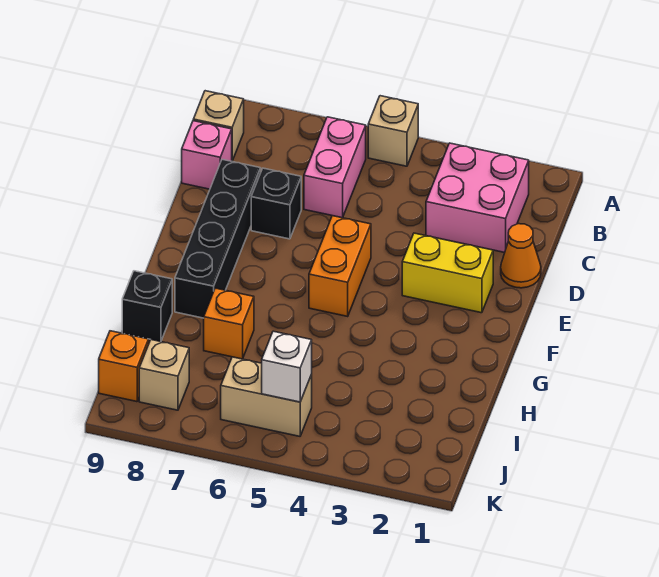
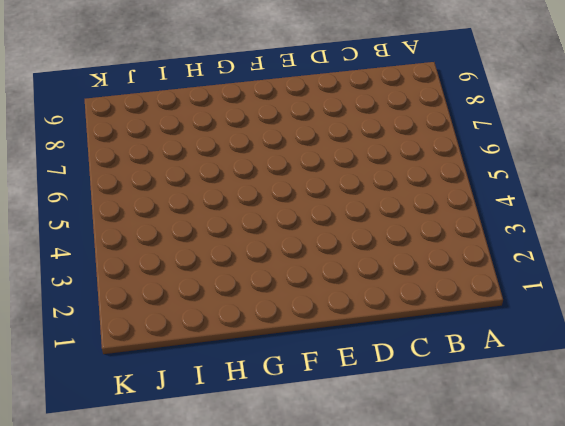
none -> tan 1x1 brick [368,96,418,166]
none -> pink 2x2 brick [426,143,529,253]
none -> pink 1x2 brick [304,117,366,218]

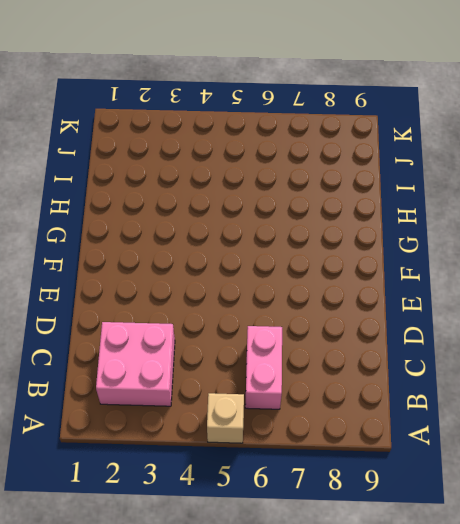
none -> tan 1x1 brick [193,91,244,161]
none -> pink 1x1 brick [182,121,232,189]
none -> orange 1x1 cone [501,224,541,288]

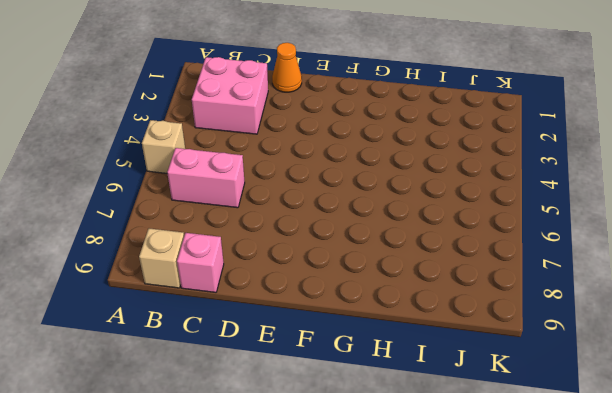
none -> black 1x1 brick [251,168,301,239]
none -> black 1x4 brick [175,160,261,318]
none -> yellow 1x2 brick [402,233,493,313]

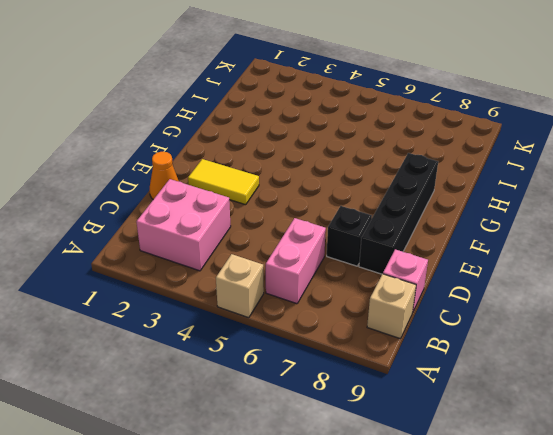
yellow 1x2 tile [188,159,259,205] -> yellow 1x2 brick [402,233,493,313]
none -> orange 1x2 brick [309,216,371,316]
none -> orange 1x1 brick [204,288,254,359]
none -> black 1x1 brick [122,271,172,342]

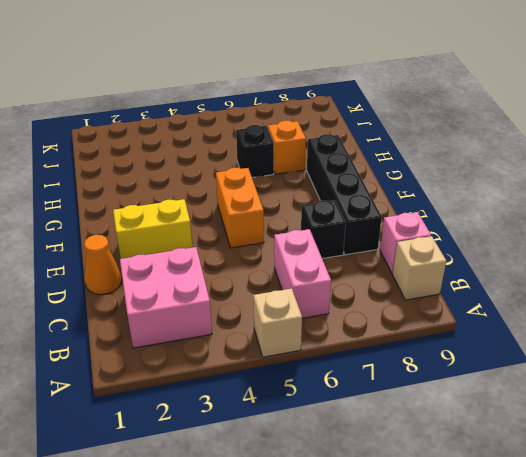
black 1x1 brick [236,125,274,178] -> black 1x1 brick moved to [122,271,172,342]
none -> tan 1x2 brick [221,357,312,436]
none -> tan 1x1 brick [139,340,189,410]
none -> orange 1x1 brick [99,331,149,402]

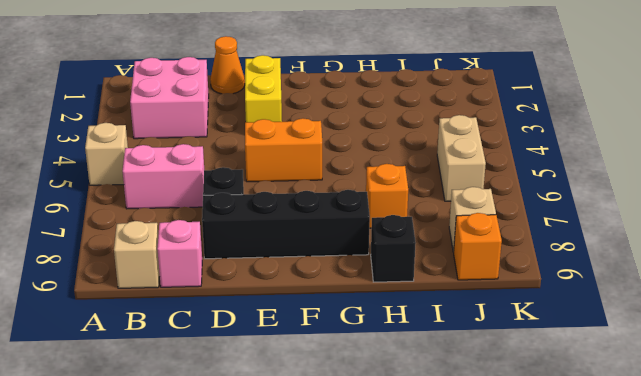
none -> white 1x1 brick [262,331,312,402]

